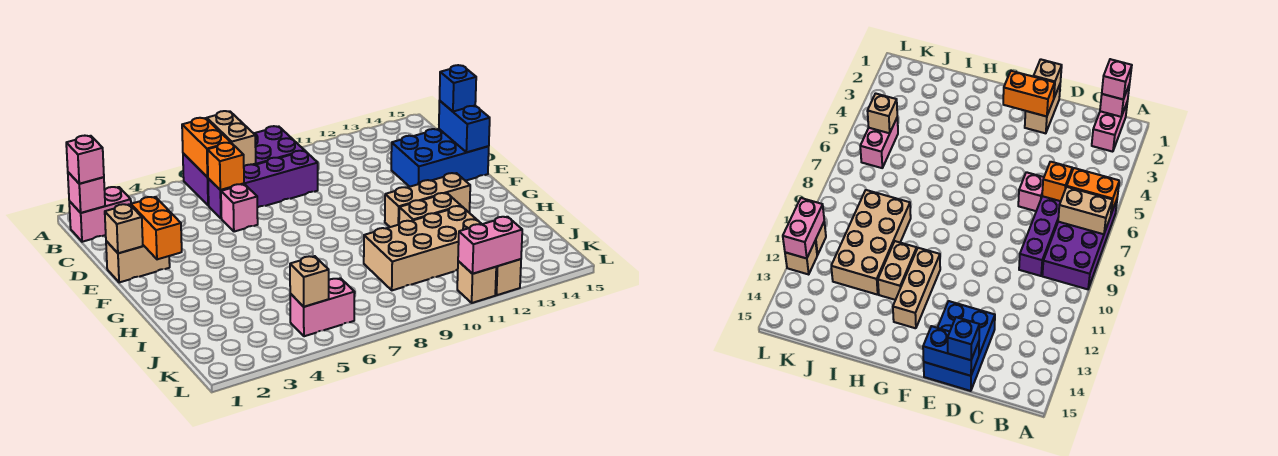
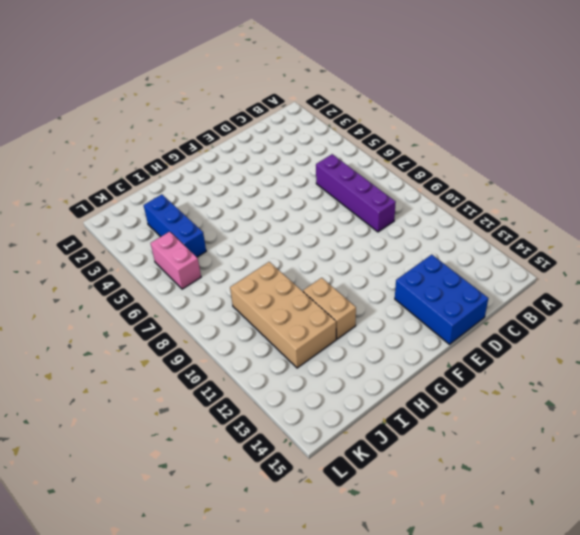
blue 1x3 brick [144,195,206,257] -> none
none -> purple 2x4 brick [183,126,304,206]
none -> pink 1x2 brick [69,187,131,242]
none -> pink 1x1 brick [221,184,258,232]

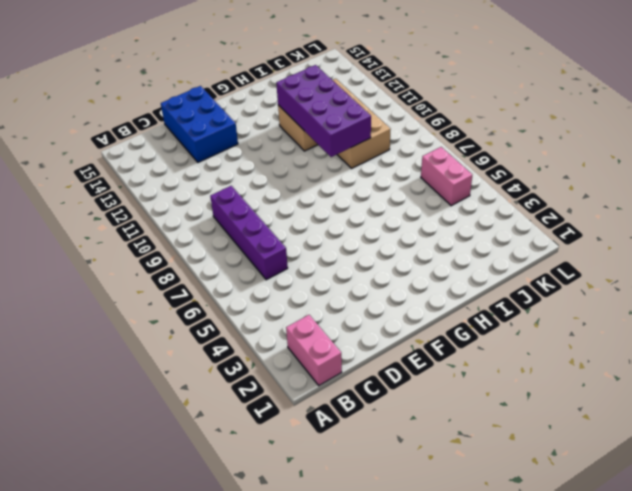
purple 2x4 brick [276,65,371,157] -> purple 2x4 brick moved to [183,126,304,206]
none -> pink 1x1 brick [221,184,258,232]
none -> tan 1x2 brick [106,241,170,283]
none -> tan 1x3 brick [385,173,470,227]

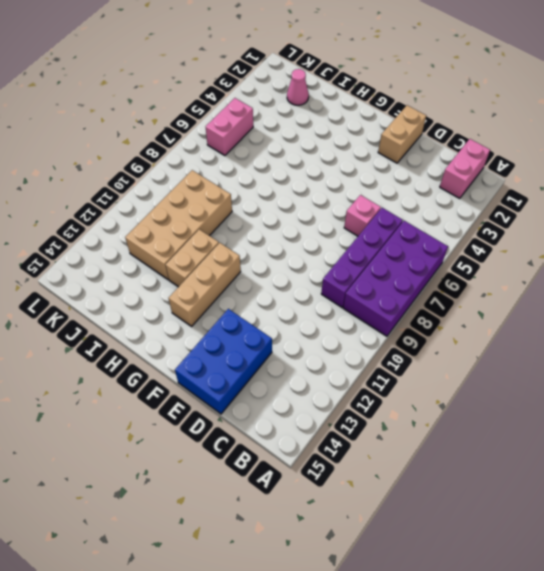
pink 1x1 cone [287,69,309,105] -> none
none -> tan 1x1 brick [457,261,496,303]
none -> tan 1x1 brick [495,259,521,295]
none -> orange 1x2 brick [182,118,231,177]

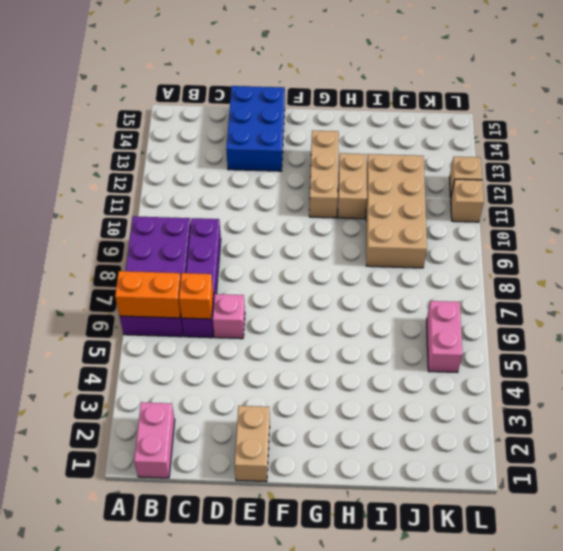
none -> tan 1x2 brick [207,111,256,166]
none -> pink 1x1 brick [68,172,105,213]
none -> blue 1x2 brick [439,101,490,152]

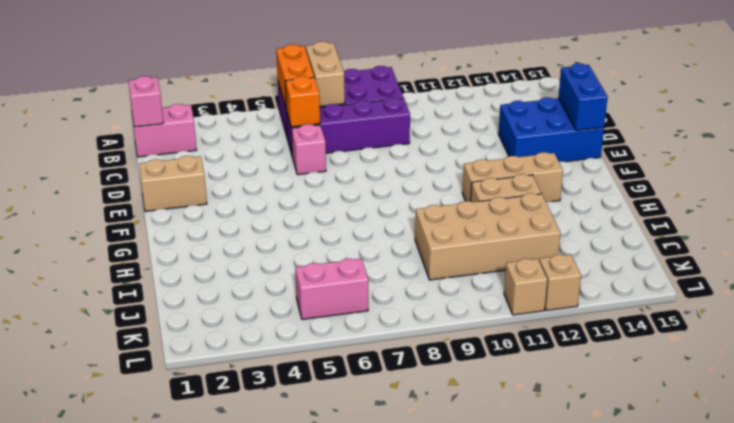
none -> tan 1x1 brick [105,204,143,253]
none -> orange 1x2 brick [131,197,182,259]
none -> tan 1x1 brick [290,256,329,307]

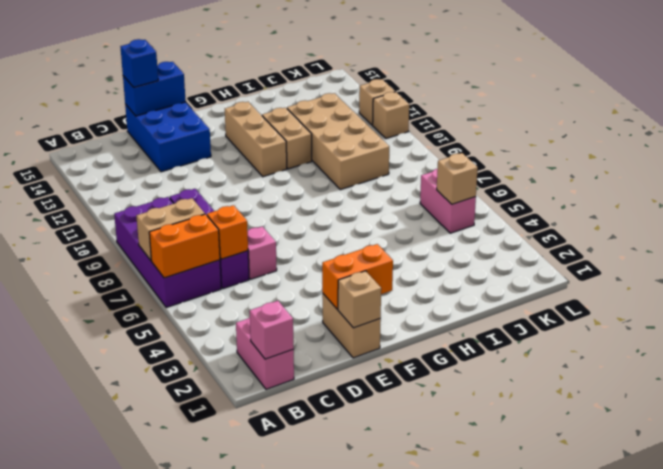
none -> pink 1x2 brick [458,217,522,274]
none -> pink 1x1 brick [66,136,104,184]

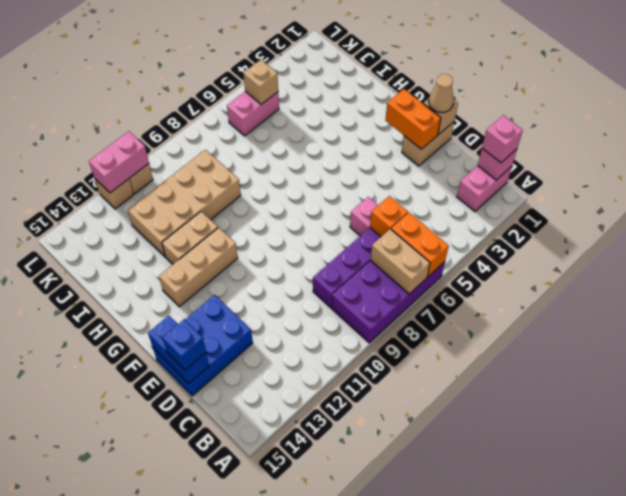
tan 1x1 cone [429,74,454,112] -> none

